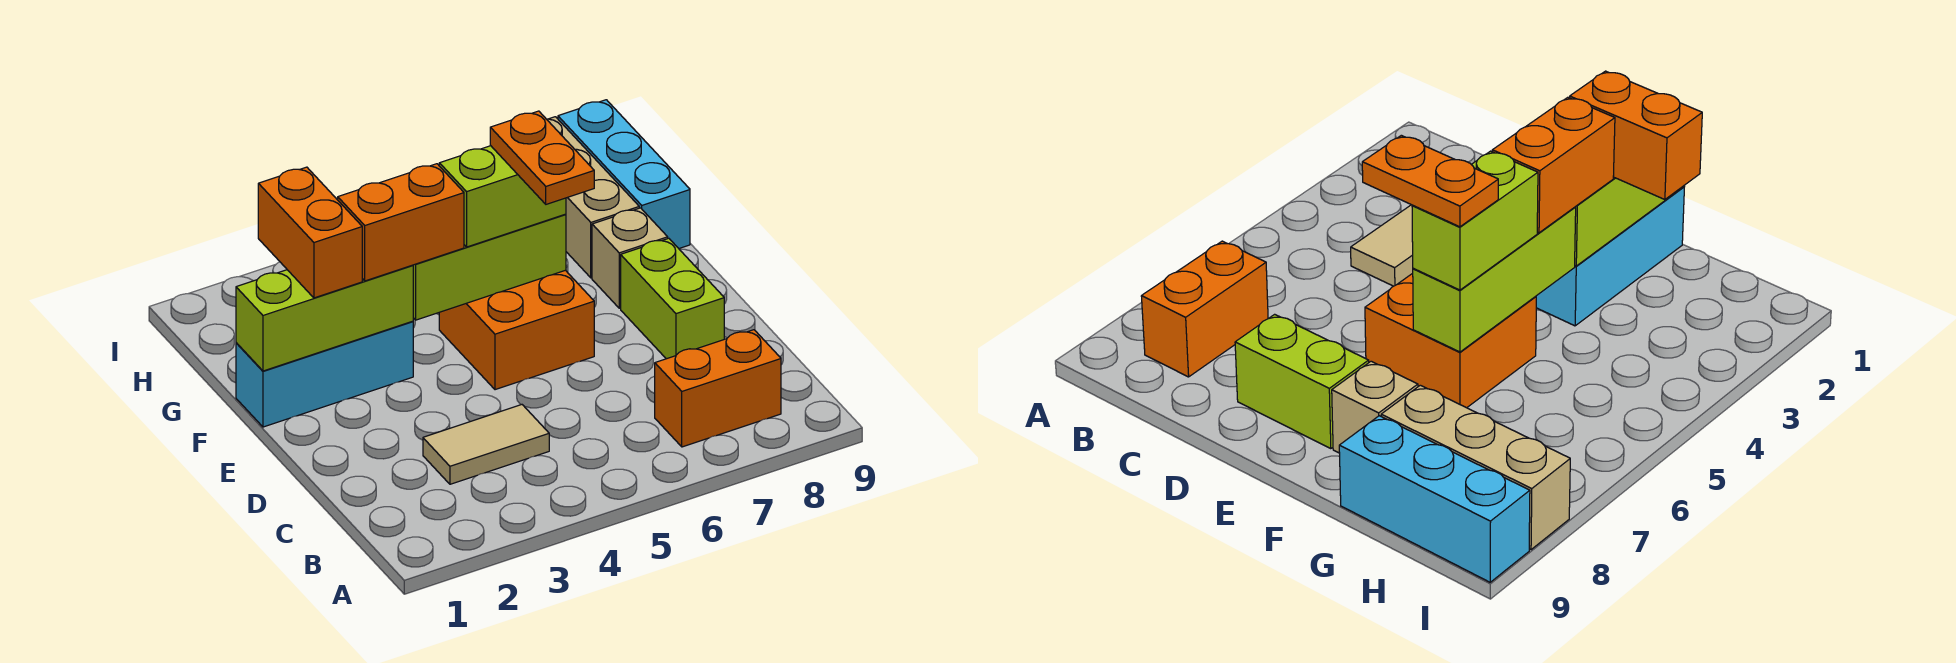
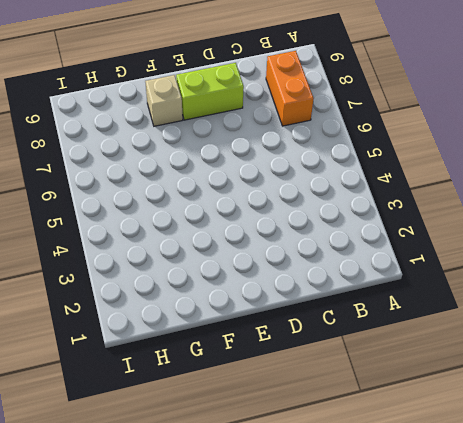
none -> tan 1x2 tile [423,405,549,484]
none -> orange 2x2 brick [439,270,594,390]
none -> cyan 1x3 brick [236,321,413,427]

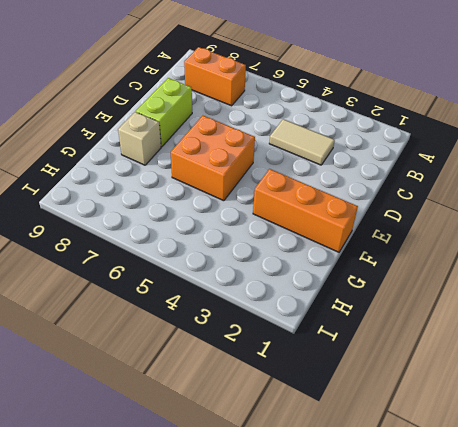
orange 1x3 brick [253,169,358,252] -> cyan 1x3 brick [236,321,413,427]
none -> tan 1x3 brick [547,117,639,278]
none -> cyan 1x3 brick [558,100,690,248]
none -> lime 1x3 brick [236,265,413,371]

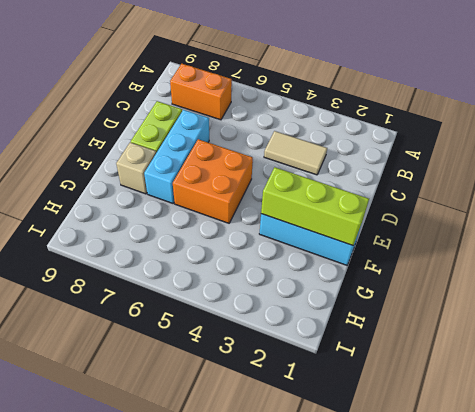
cyan 1x3 brick [144,110,209,203] -> cyan 1x3 brick moved to [558,100,690,248]
none -> tan 1x3 brick [547,117,639,278]
none -> lime 1x3 brick [413,214,566,320]
none -> orange 1x2 brick [258,167,362,298]

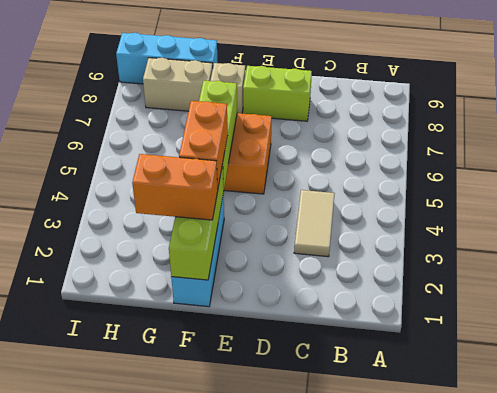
tan 1x2 brick [143,58,213,111] -> tan 1x3 brick [547,117,639,278]
none -> orange 1x2 brick [655,330,781,447]
none -> lime 1x2 brick [439,146,566,247]
none -> orange 1x2 plate [490,111,594,204]

